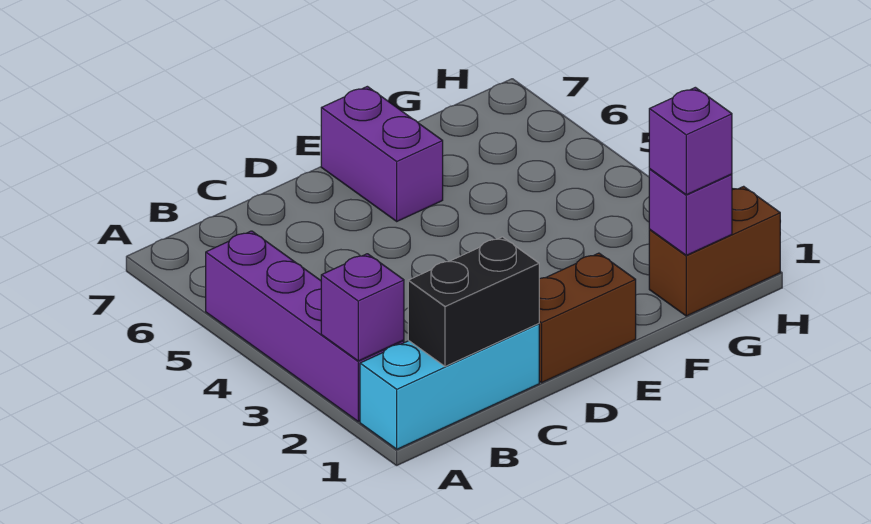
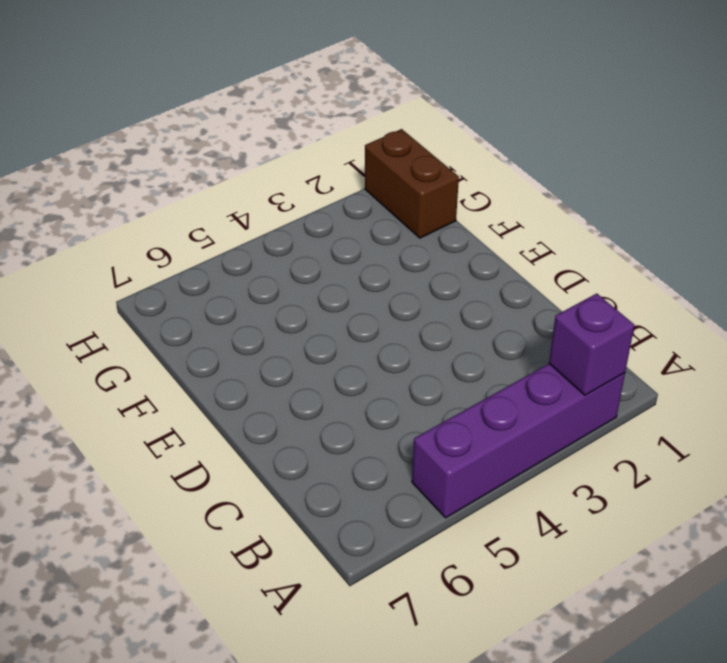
none -> cyan 1x3 brick [360,324,539,449]
none -> brown 1x2 brick [539,253,636,383]

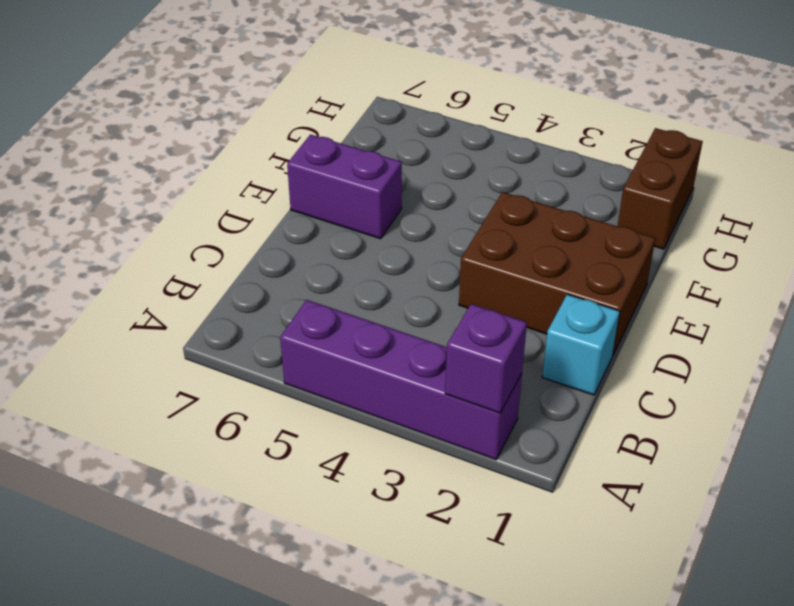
cyan 1x1 brick [542,294,620,395] -> cyan 1x3 brick [360,324,539,449]
brown 2x3 brick [459,192,655,356] -> brown 1x2 brick [539,253,636,383]
none -> black 1x2 brick [408,237,539,366]
none -> purple 1x1 brick [649,169,732,255]

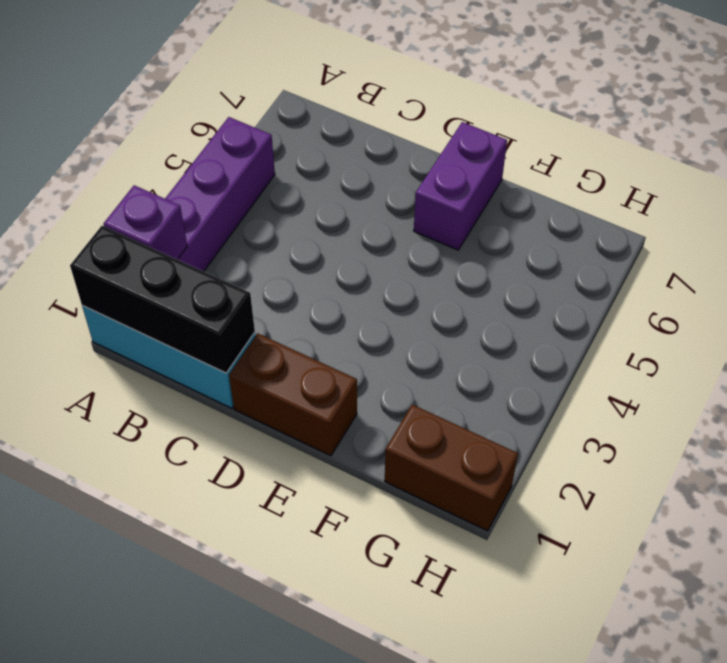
black 1x3 brick [70,226,255,373] -> black 1x2 brick [408,237,539,366]
none -> purple 1x1 brick [649,169,732,255]
none -> purple 1x1 brick [649,87,732,195]

